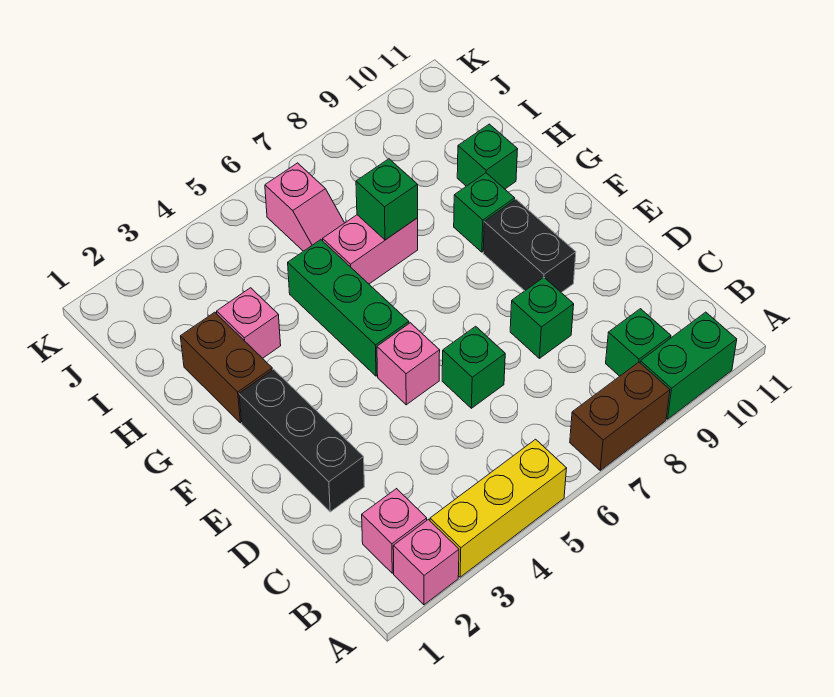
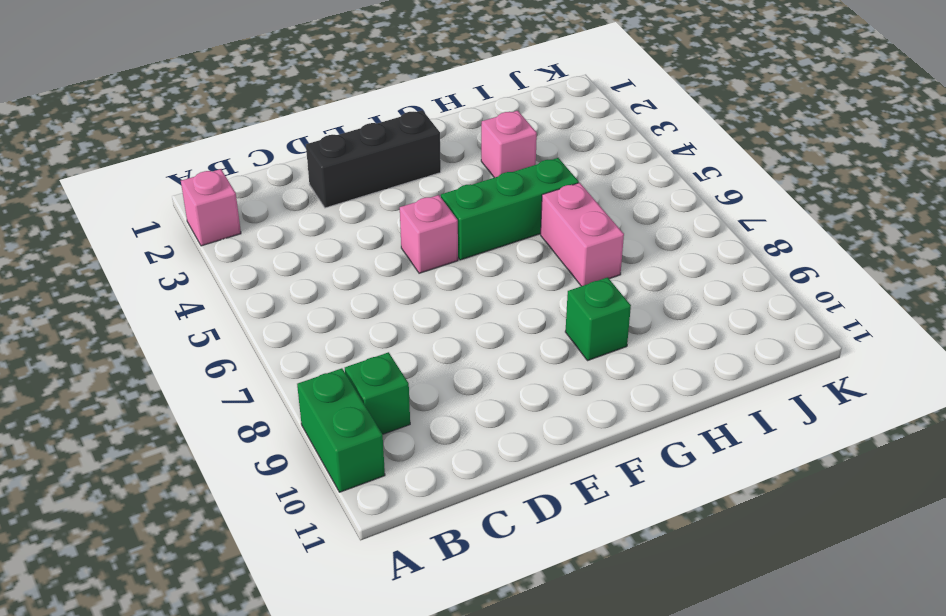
none -> yellow 1x3 brick [430,439,567,577]
none -> brown 1x2 brick [570,362,670,470]
none -> pink 1x1 brick [362,489,427,573]

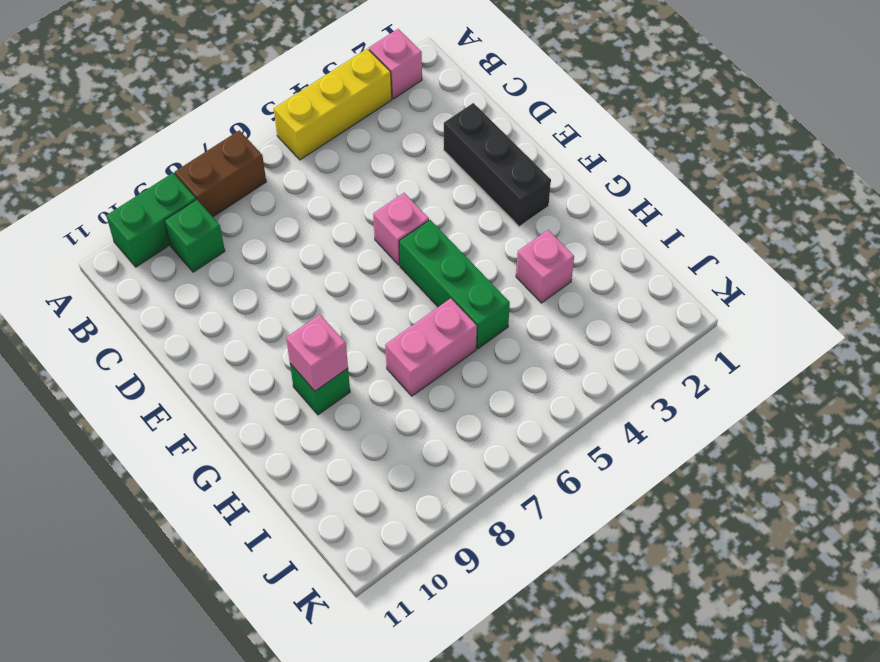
pink 1x1 brick [286,314,348,391] -> pink 1x1 brick moved to [362,489,427,573]
none -> green 1x1 brick [442,326,505,408]
none -> green 1x1 brick [510,277,574,358]
none -> black 1x2 brick [483,199,576,293]

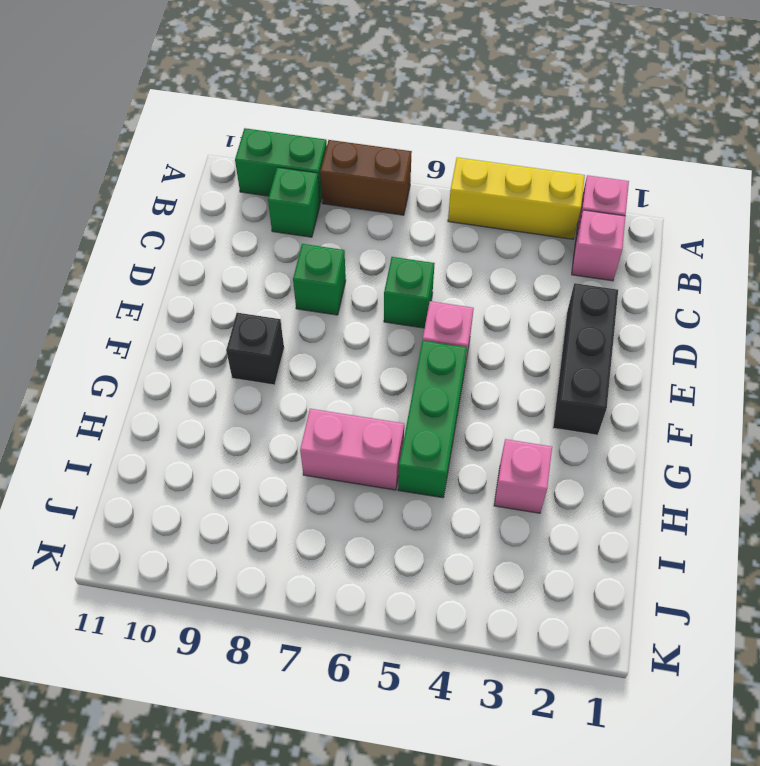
black 1x1 brick [226,313,284,385] -> black 1x2 brick [483,199,576,293]
none -> brown 1x2 brick [180,312,272,423]
none -> green 1x1 brick [454,173,515,252]
none -> green 1x1 brick [457,124,518,189]

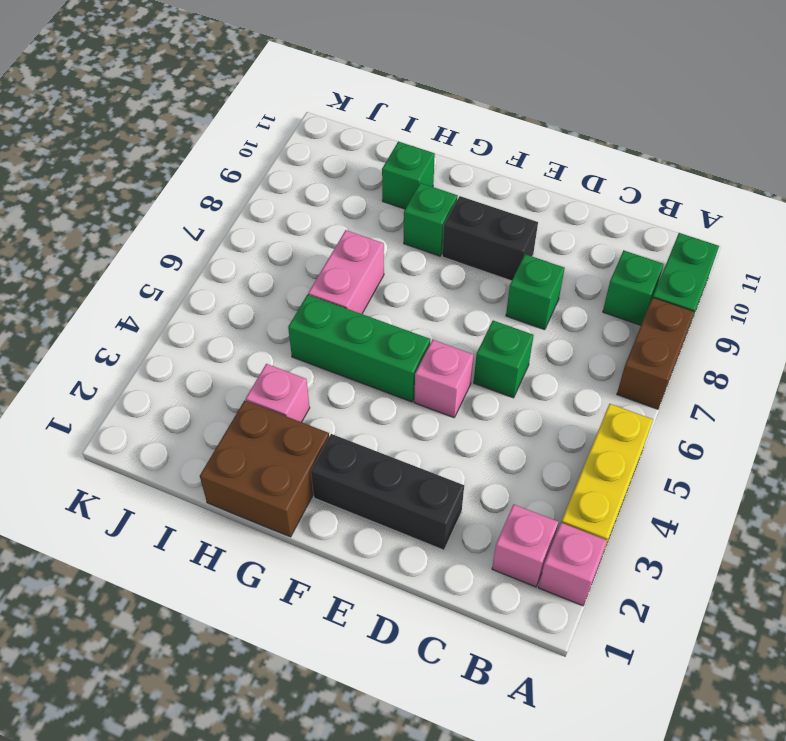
brown 2x2 brick [200,400,329,537] -> brown 1x2 brick [180,312,272,423]
none -> pink 1x2 slope [265,163,344,251]
none -> green 1x1 brick [356,159,418,240]

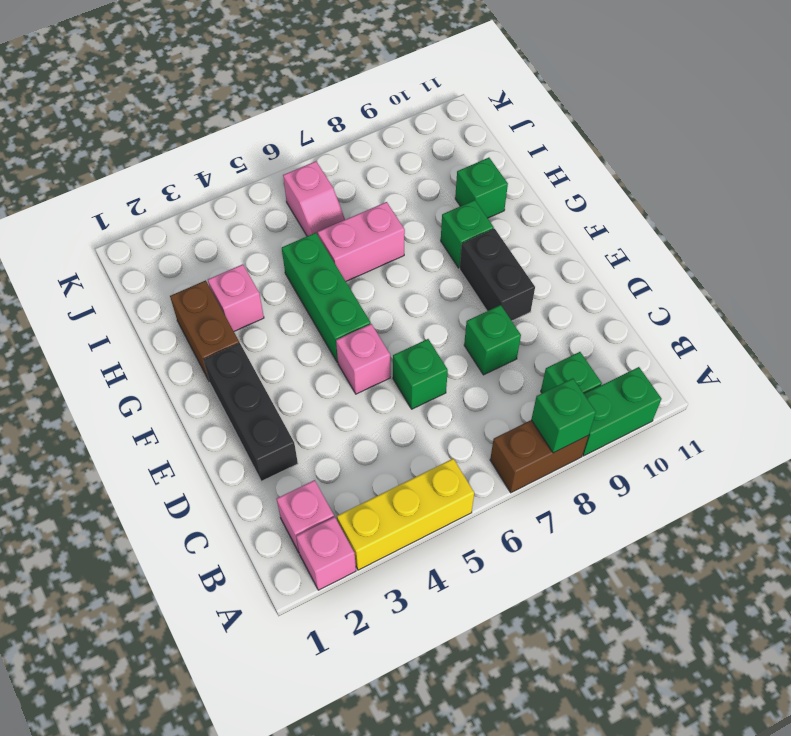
green 1x1 brick [531,378,596,453] -> green 1x1 brick moved to [356,159,418,240]

